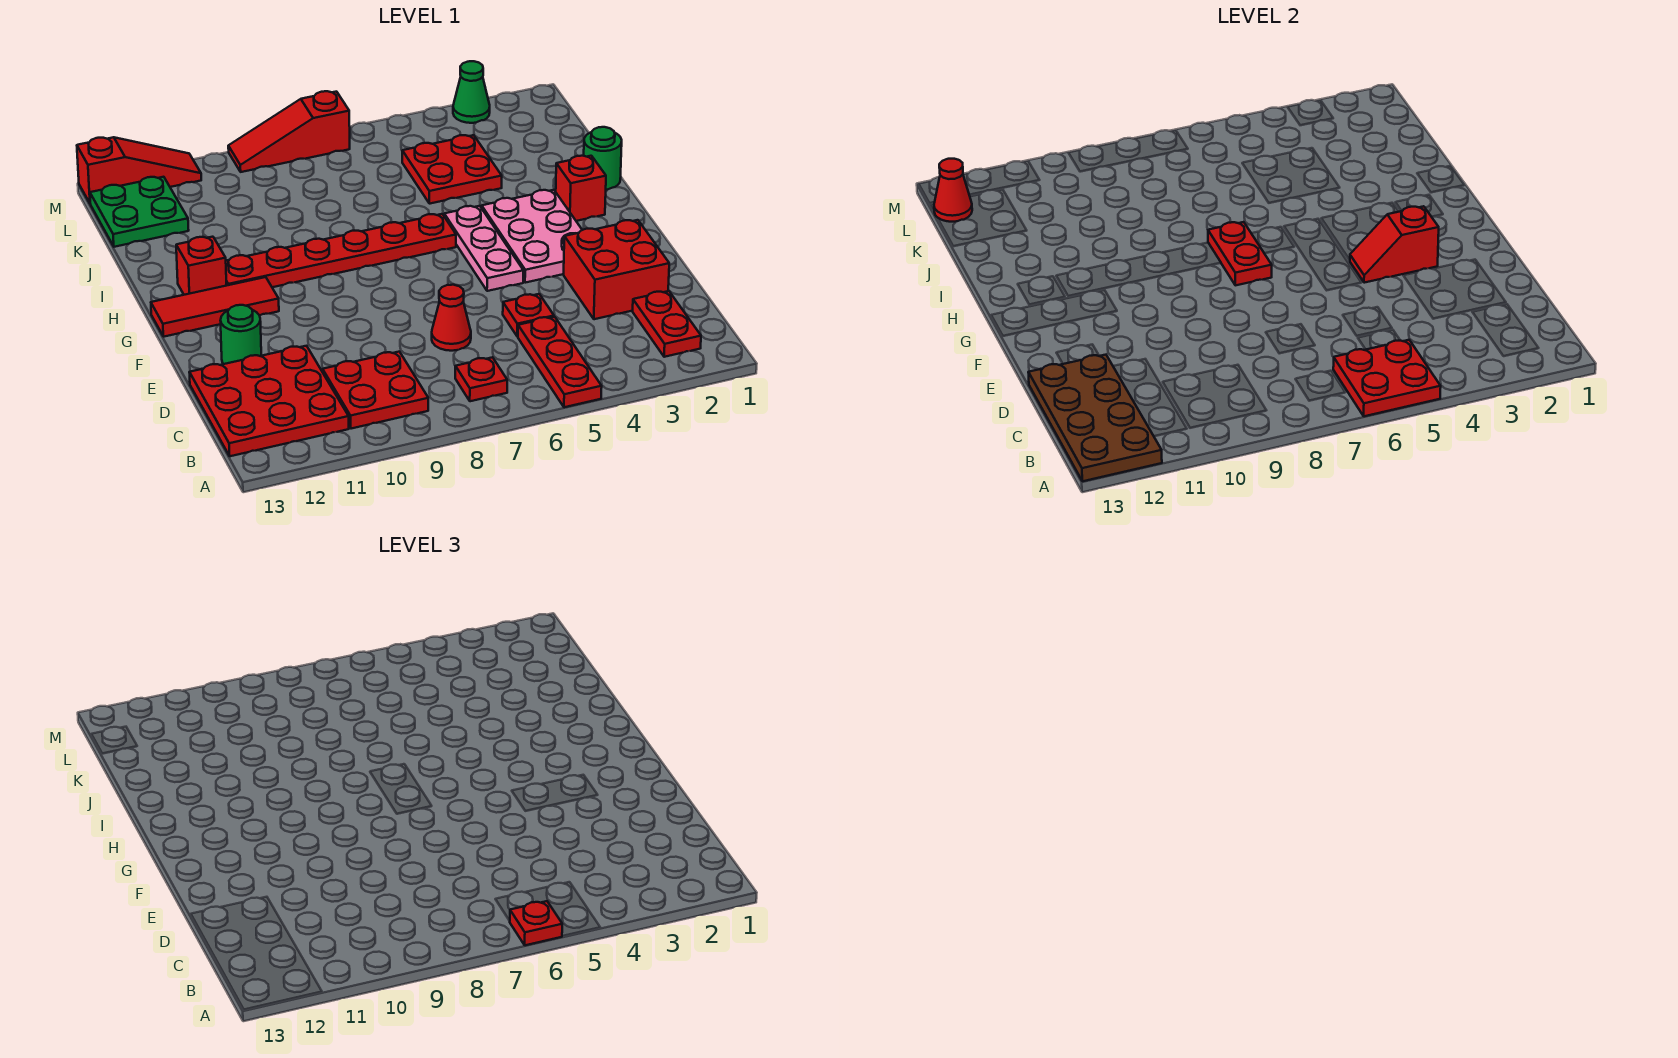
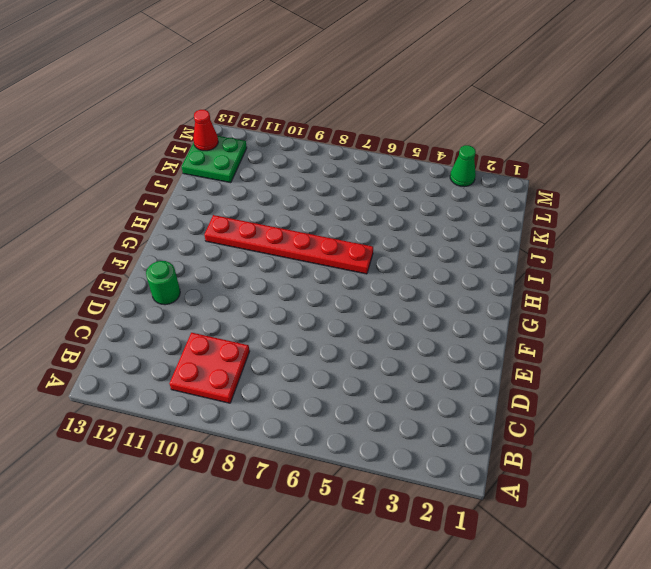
none -> red 1x3 plate [518,317,602,407]
none -> red 1x2 plate [633,291,701,357]
none -> red 1x1 plate [455,357,507,401]

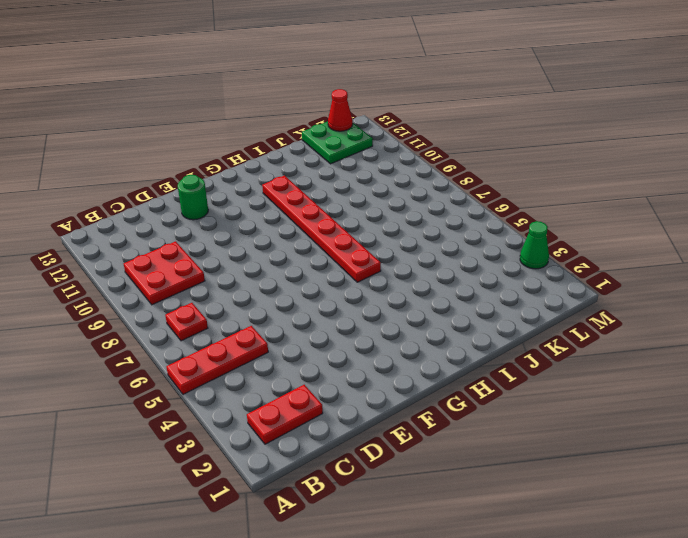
none -> red 3x3 plate [189,346,349,456]
none -> red 2x2 brick [564,220,669,319]
none -> red 1x1 plate [503,294,554,337]

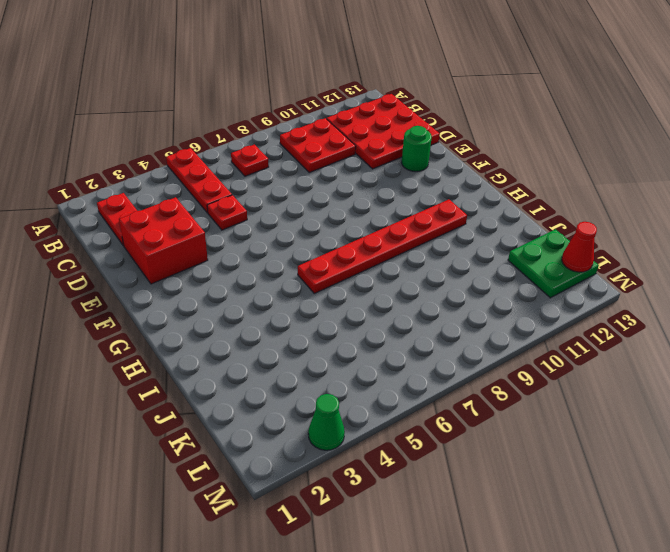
none -> red 1x1 cone [432,285,471,351]
none -> pink 2x3 plate [482,190,582,283]
none -> pink 1x3 plate [444,206,523,291]

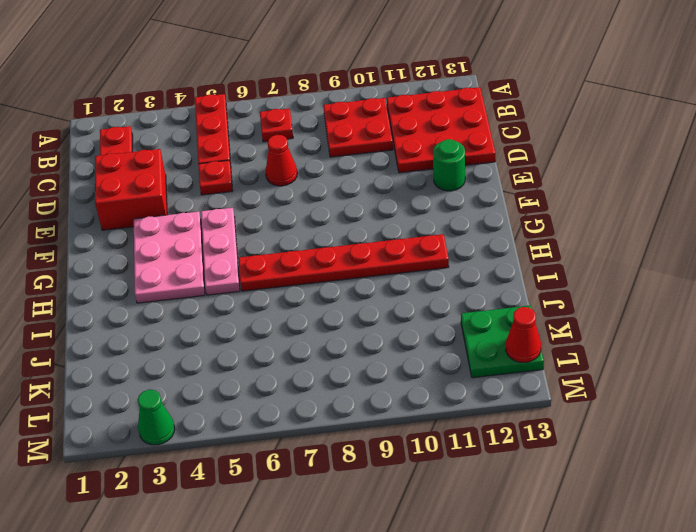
none -> red 1x3 tile [151,277,279,337]
none -> red 1x1 brick [556,156,606,221]
none -> red 1x1 brick [176,237,227,295]

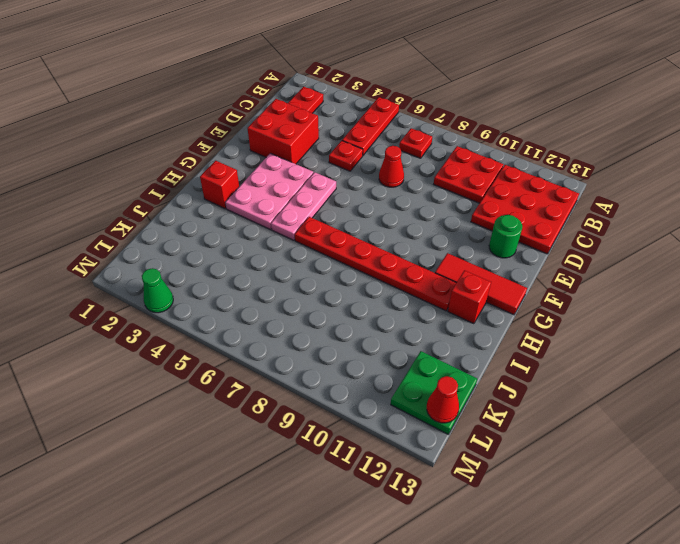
none -> green 1x1 round brick [584,127,622,190]
none -> red 2x2 plate [402,135,502,204]
none -> red 1x3 slope [228,91,350,172]

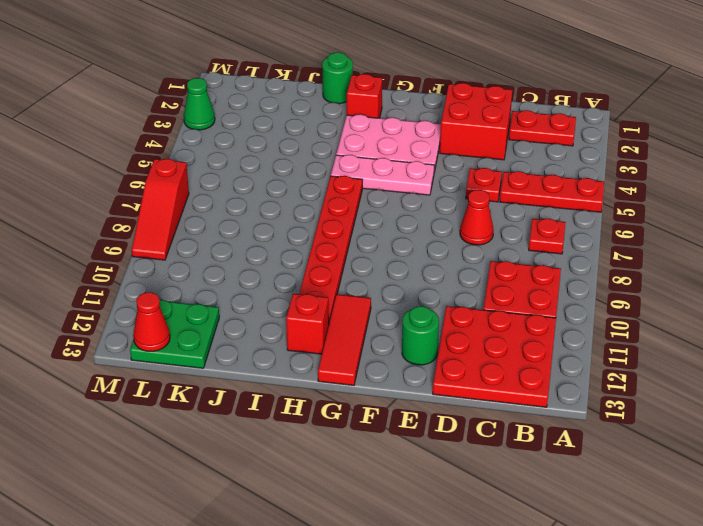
none -> red 2x2 plate [402,135,502,204]
none -> red 1x3 slope [77,137,201,203]
none -> red 2x2 plate [1333,340,1441,416]

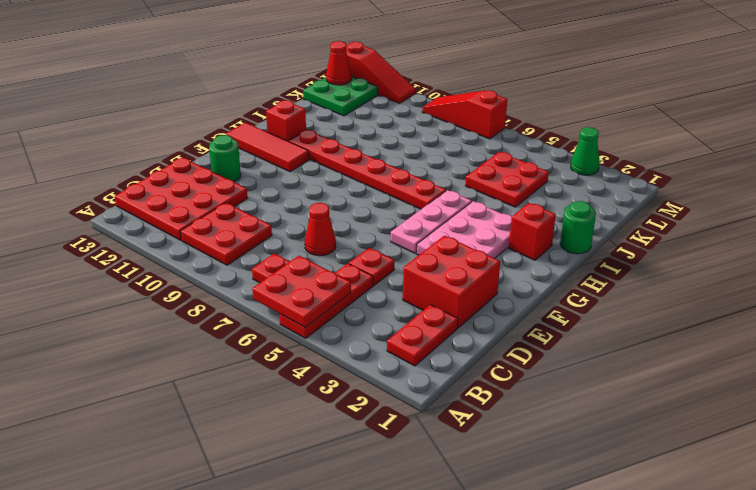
none -> brown 2x4 plate [1028,355,1162,481]
none -> red 1x2 slope [1350,206,1439,283]
none -> red 1x2 plate [1208,222,1272,285]

